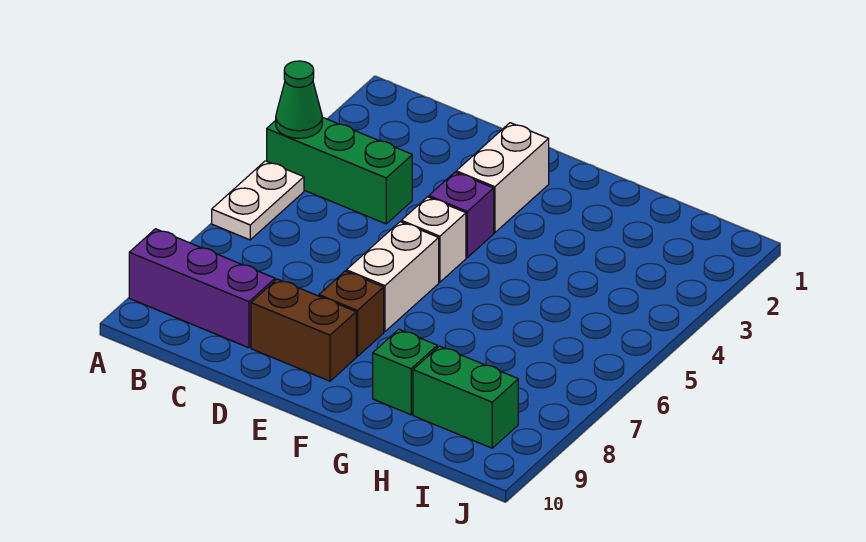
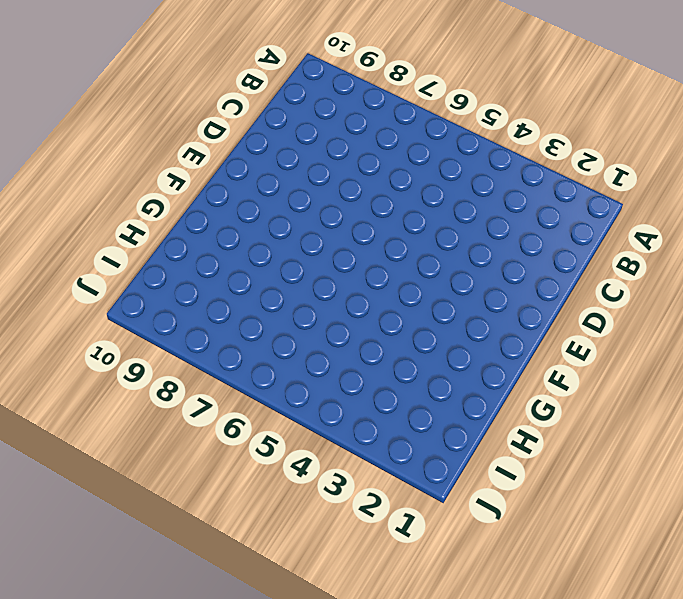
none -> green 1x3 brick [267,117,412,224]
none -> white 1x2 plate [212,161,304,240]
none -> purple 1x3 brick [129,229,275,348]

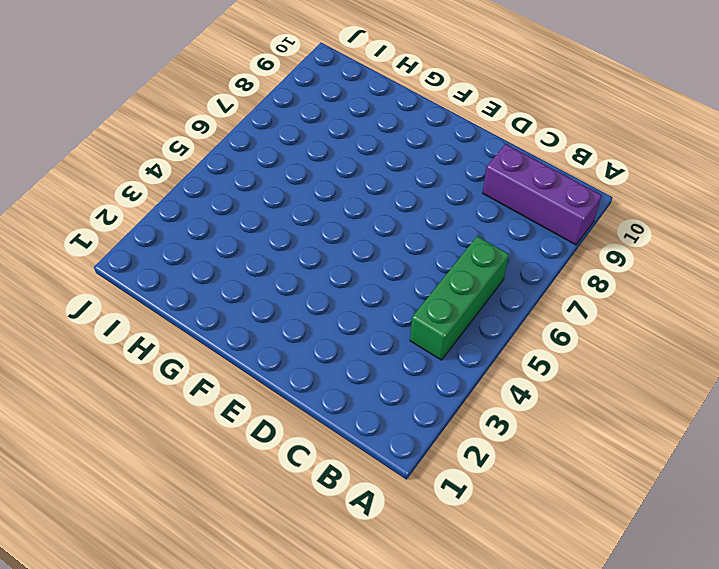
green 1x3 brick [410,236,509,360] -> green 1x3 brick turned to [267,117,412,224]
none -> white 1x2 plate [212,161,304,240]
none -> brown 1x2 brick [251,279,356,381]
none -> white 1x2 brick [456,123,549,233]

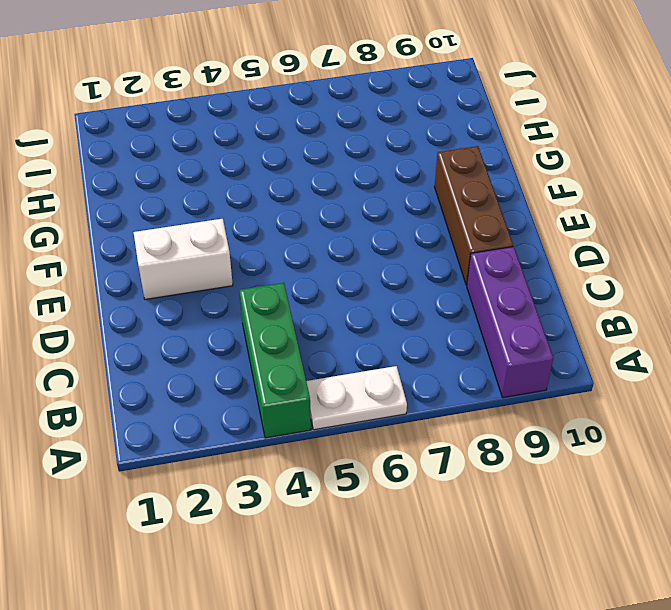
brown 1x3 brick [435,146,513,285] -> brown 1x2 brick [251,279,356,381]
none -> purple 1x1 brick [429,172,494,257]
none -> white 1x1 brick [401,197,466,282]
none -> white 1x2 brick [346,222,439,332]

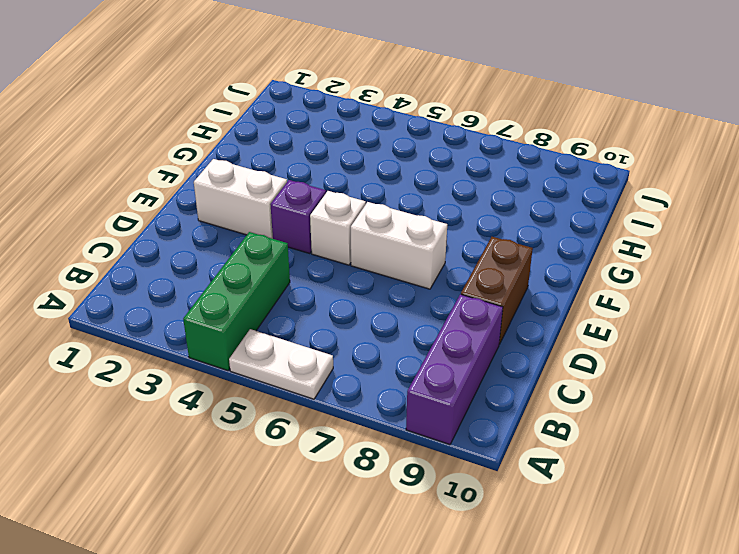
none -> brown 1x1 brick [319,271,384,356]
none -> green 1x1 brick [373,329,437,415]
none -> green 1x2 brick [413,346,518,448]

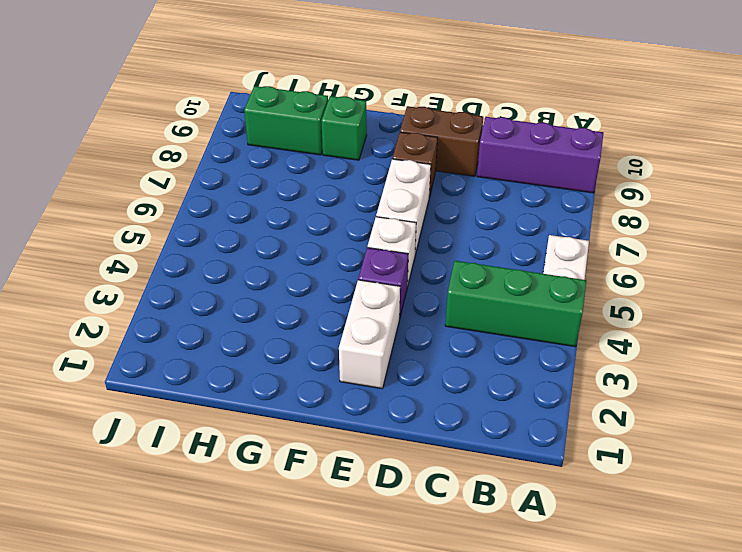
none -> green 1x1 cone [276,61,322,138]

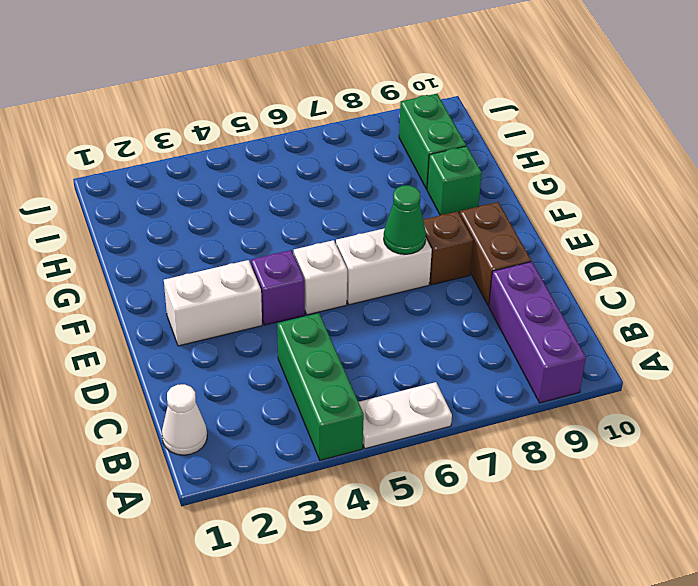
white 1x1 cone [162,384,207,455] -> none
green 1x1 cone [384,185,426,254] -> green 1x1 cone moved to [276,61,322,138]

